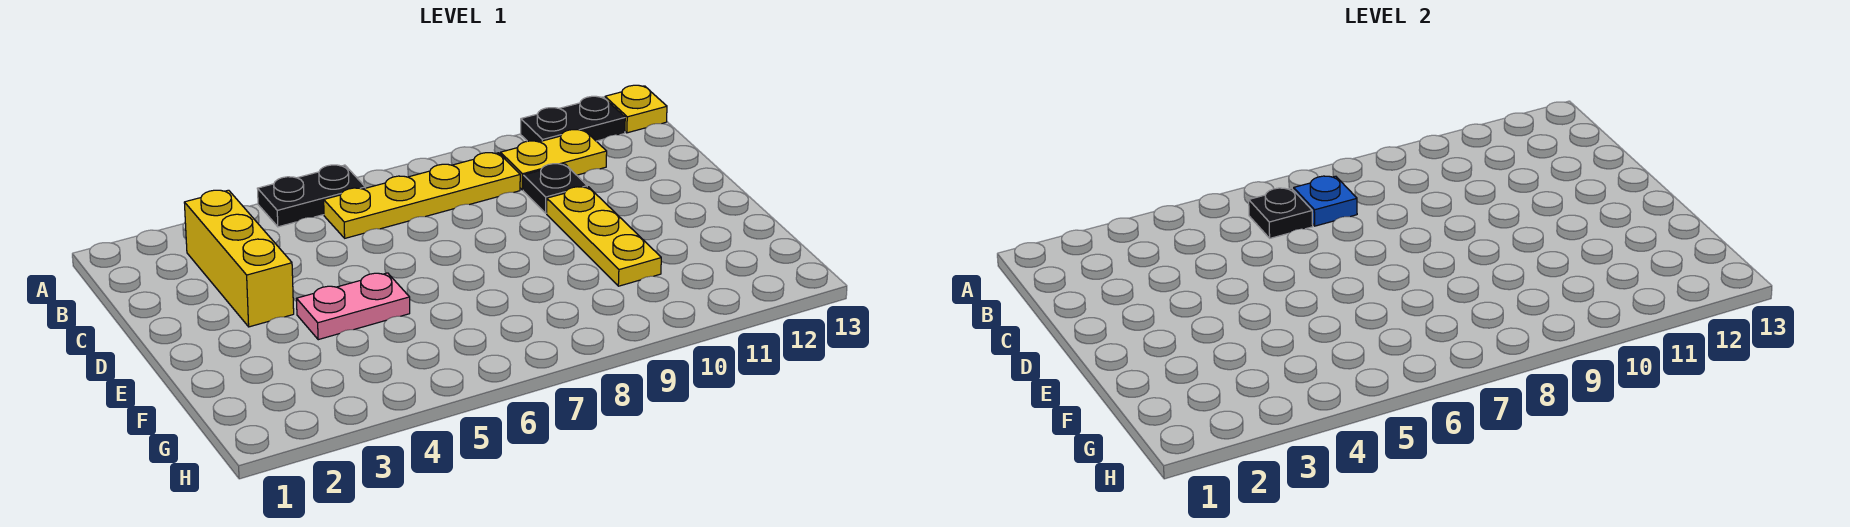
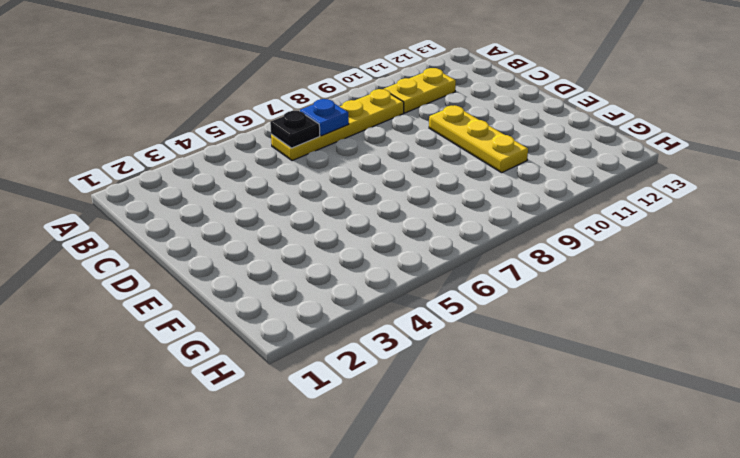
none -> black 1x2 plate [257,165,365,227]
none -> black 1x2 plate [521,96,625,142]

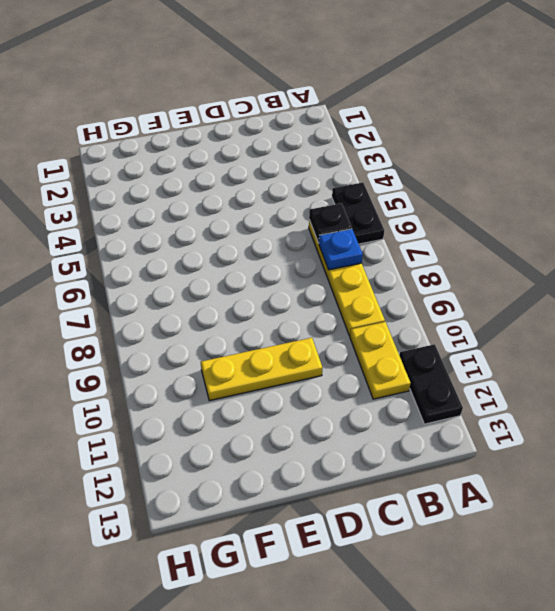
none -> yellow 1x1 plate [605,85,667,133]
none -> yellow 1x3 brick [184,190,294,327]

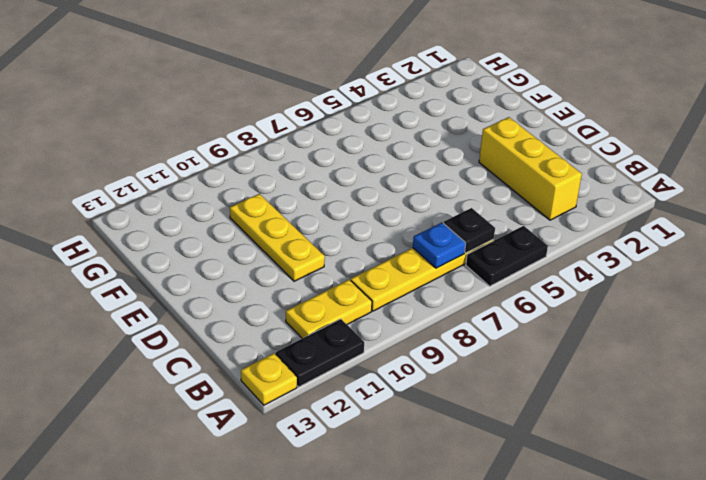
none -> black 1x1 plate [523,164,587,213]
none -> pink 1x2 plate [297,273,410,340]

